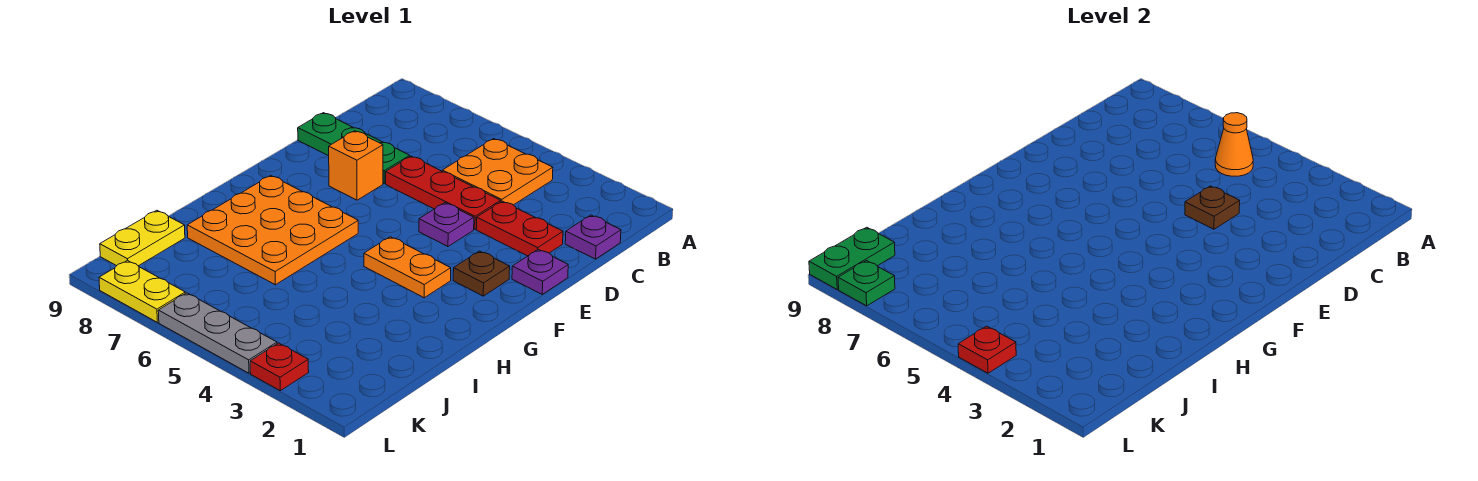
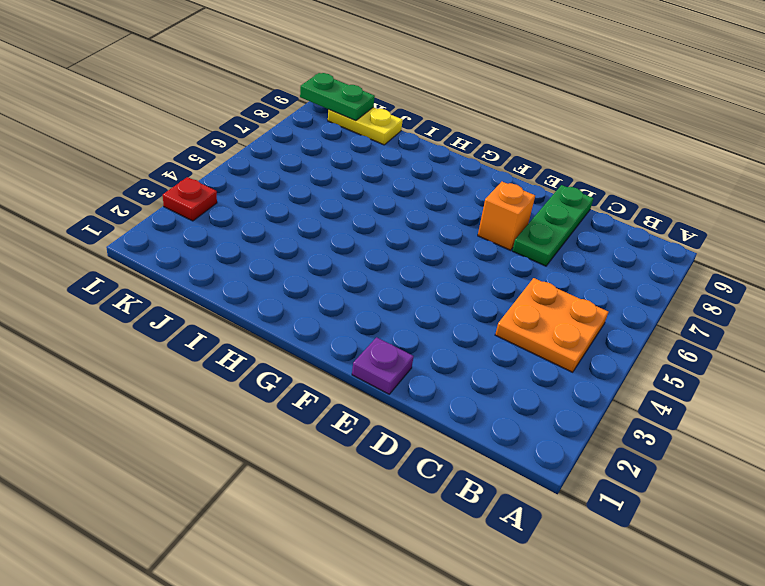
none -> purple 1x1 plate [565,215,621,259]
none -> red 1x2 plate [476,201,563,256]
none -> red 1x3 plate [386,156,501,229]

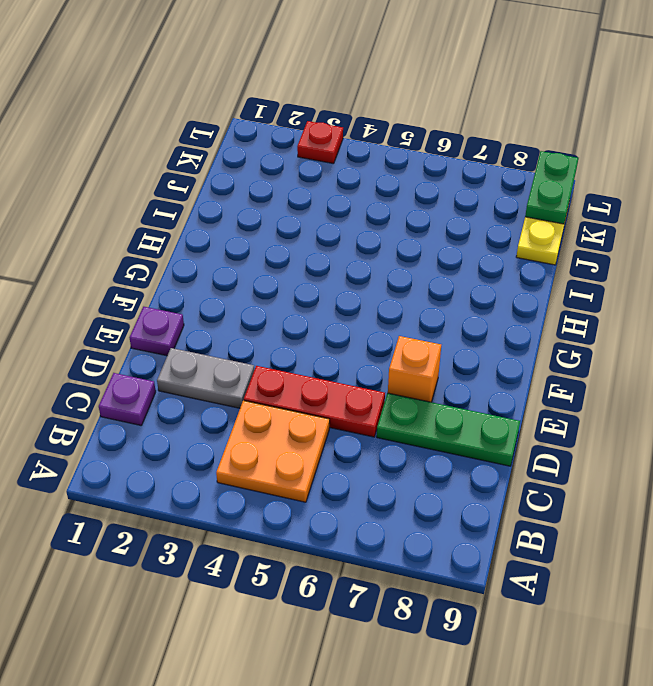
grey 1x2 plate [157,348,254,408] -> red 1x2 plate [476,201,563,256]
none -> purple 1x1 plate [419,203,474,246]
none -> brown 1x1 plate [453,251,510,296]
none -> orange 1x2 plate [364,237,451,298]

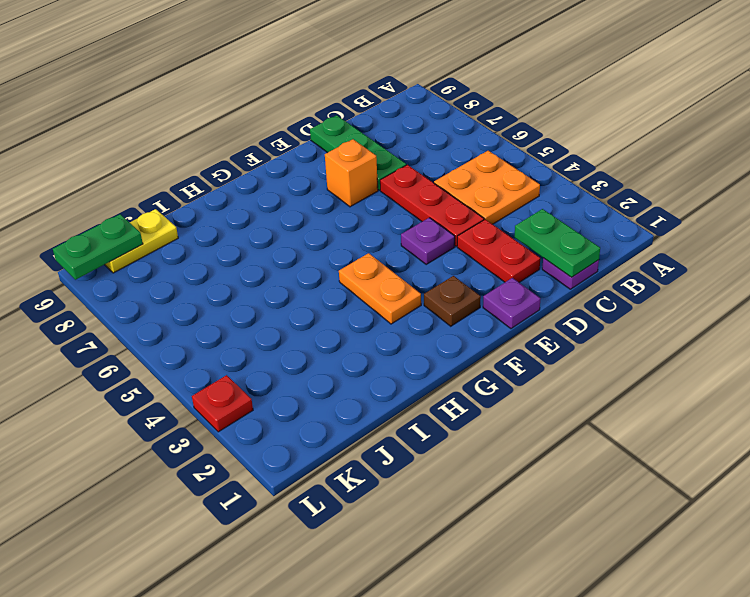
green 1x2 plate [515,209,600,277] -> none
none -> orange 3x3 plate [187,175,358,285]
none -> grey 1x3 plate [158,293,277,373]
none -> yellow 1x2 plate [99,260,185,322]

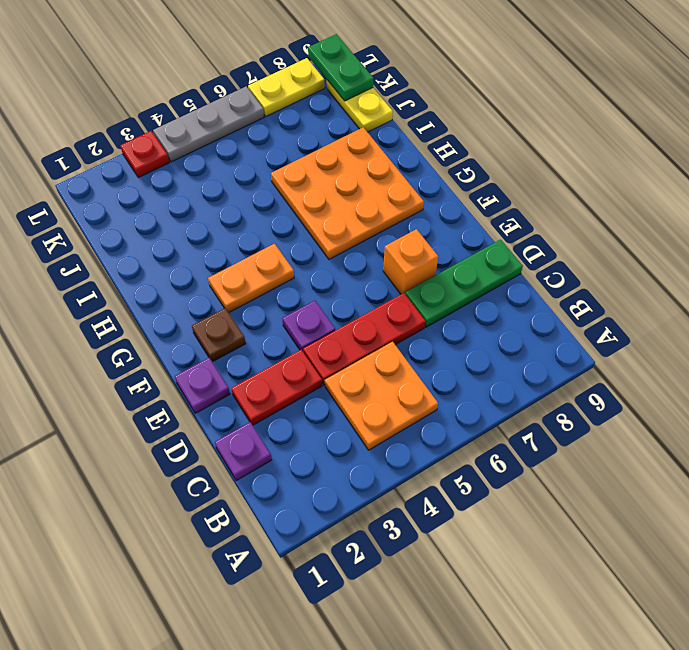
none -> orange 1x1 cone [1215,113,1253,176]
none -> brown 1x1 plate [1185,186,1240,229]
none -> red 1x1 plate [958,326,1016,373]

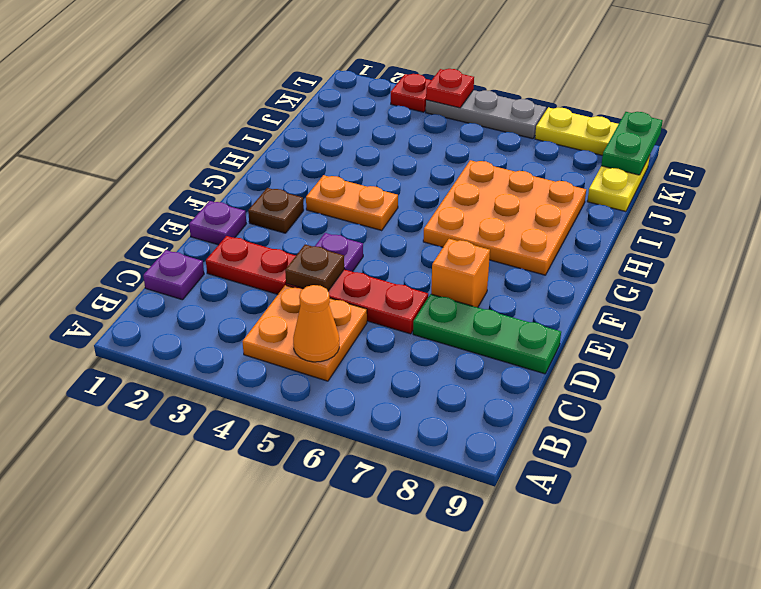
none -> green 1x1 plate [838,261,895,306]

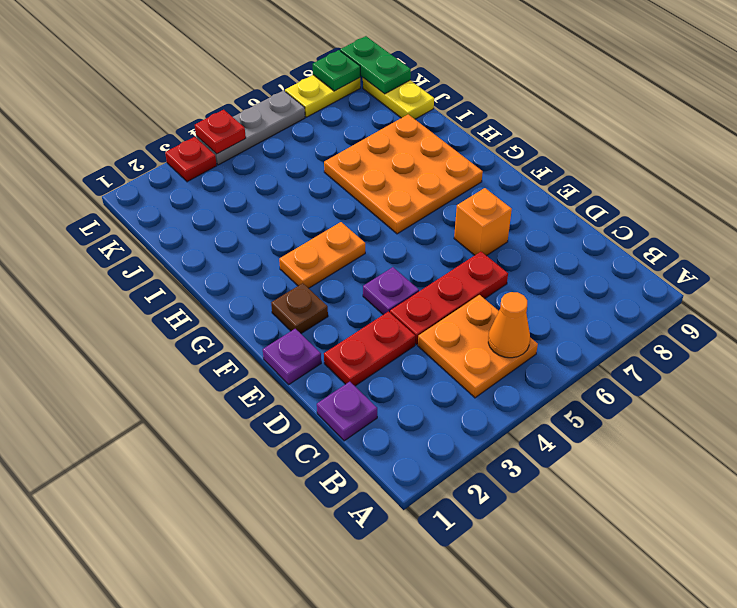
none -> green 1x3 plate [298,113,410,183]
none -> brown 1x1 plate [1185,186,1240,229]

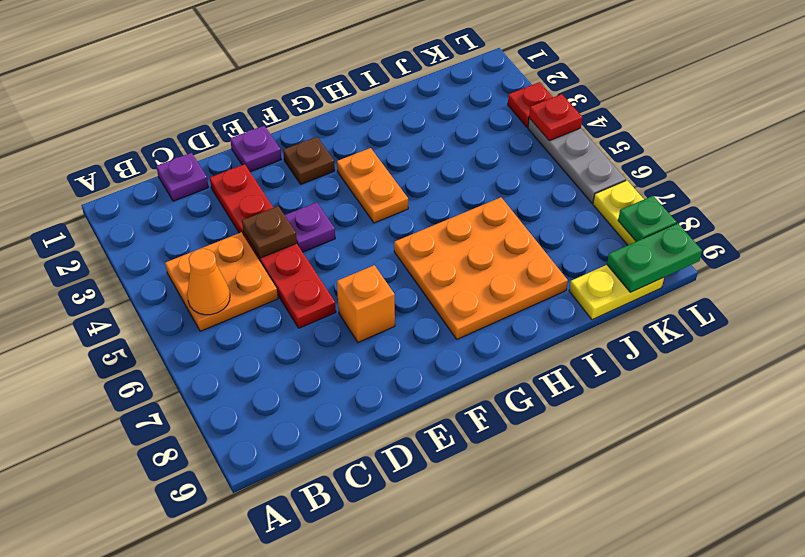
none -> green 1x3 plate [298,113,410,183]

